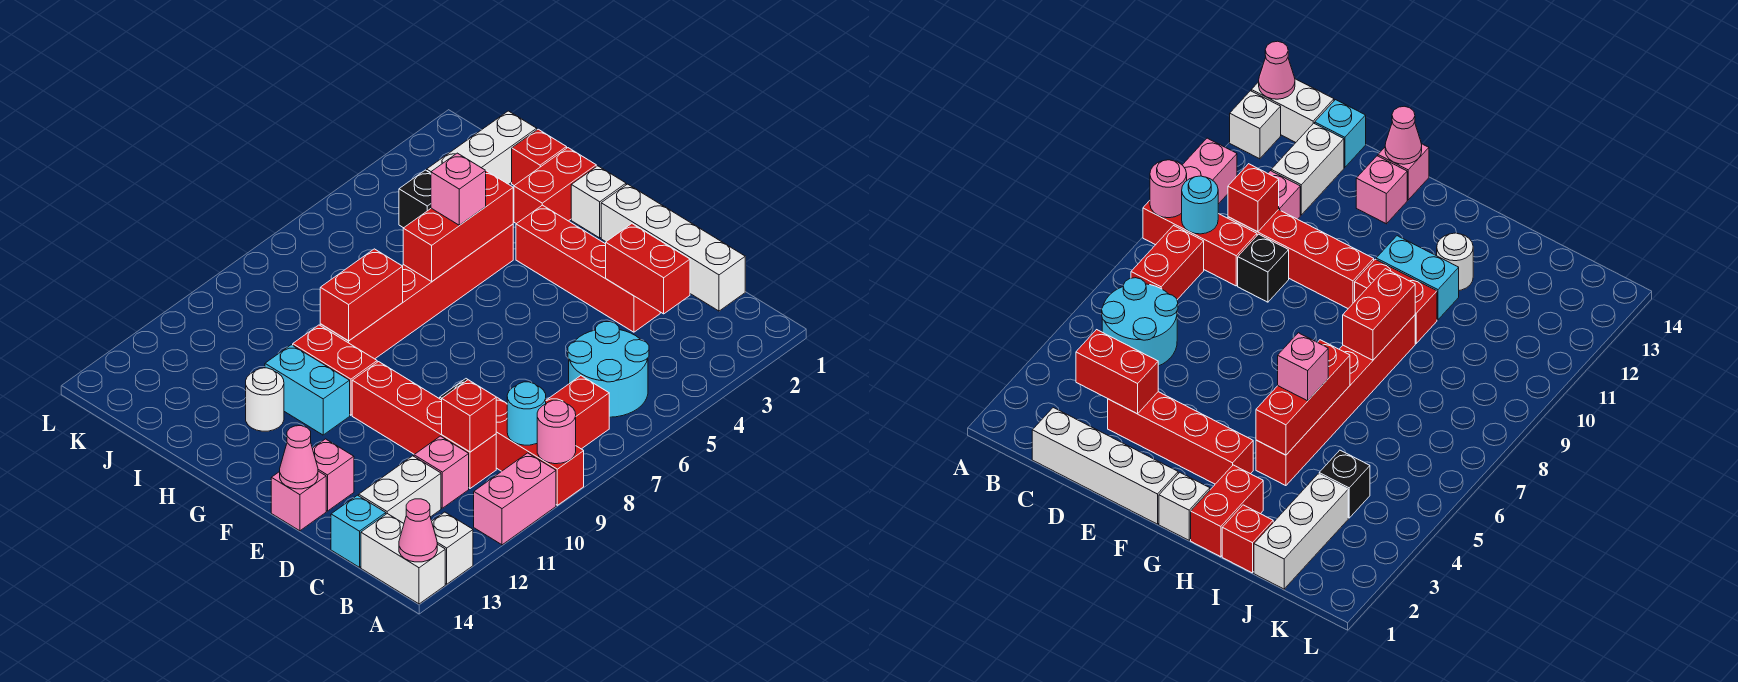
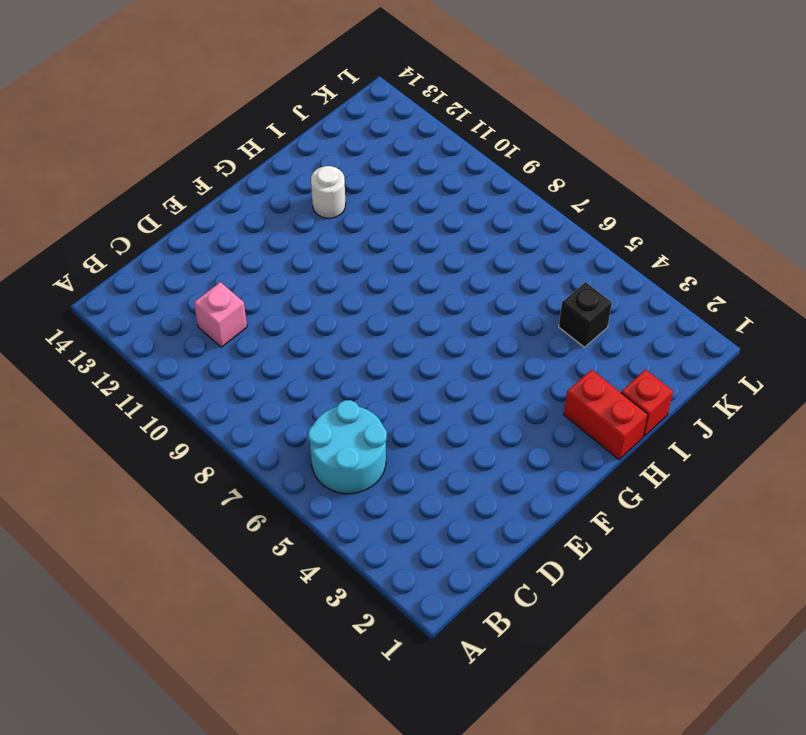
none -> red 1x3 brick [496,397,584,505]
none -> pink 1x2 brick [474,453,556,545]
none -> white 1x1 brick [432,512,473,584]
none -> white 1x2 brick [361,514,445,604]

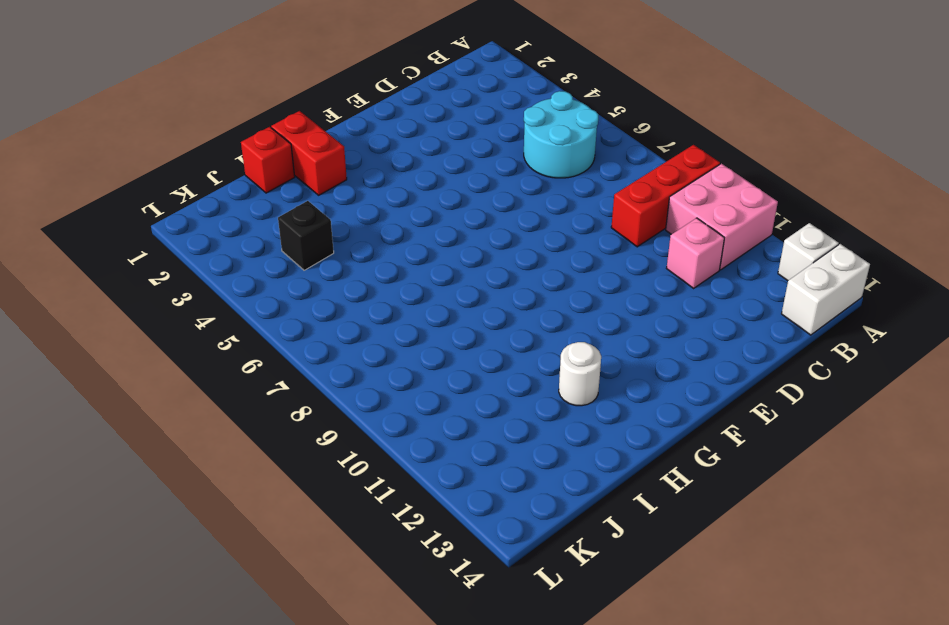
pink 2x2 brick [666,164,778,270] -> pink 1x2 brick [474,453,556,545]
none -> red 1x2 brick [546,376,609,449]
none -> white 1x4 brick [601,184,745,311]
none -> red 1x4 brick [352,362,496,488]
none -> white 1x2 brick [359,456,441,523]

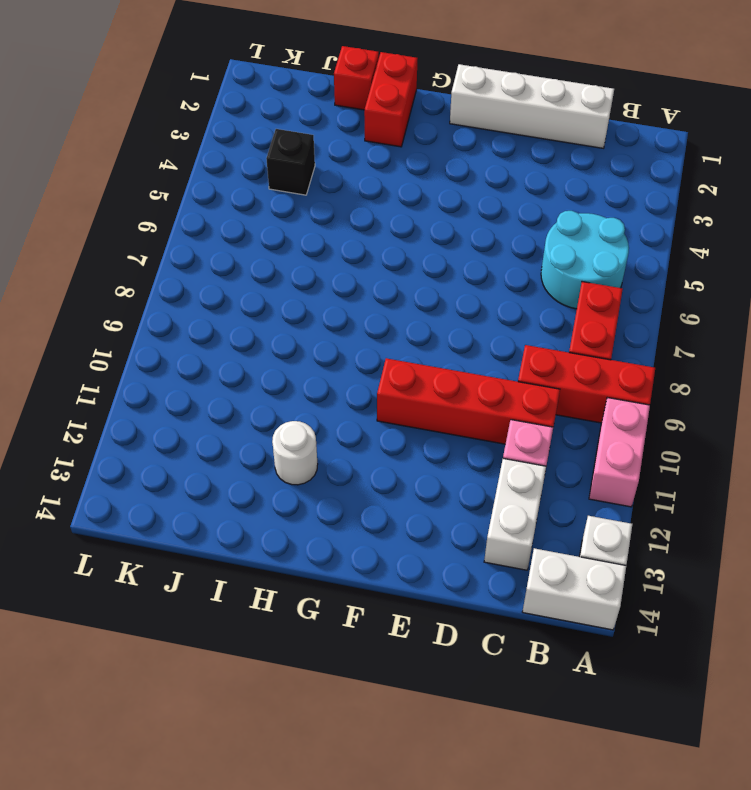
none -> cyan 1x1 brick [331,495,386,567]
none -> red 1x4 brick [516,205,660,332]
none -> black 1x1 brick [1238,234,1289,302]
none -> pink 1x1 brick [312,439,354,511]

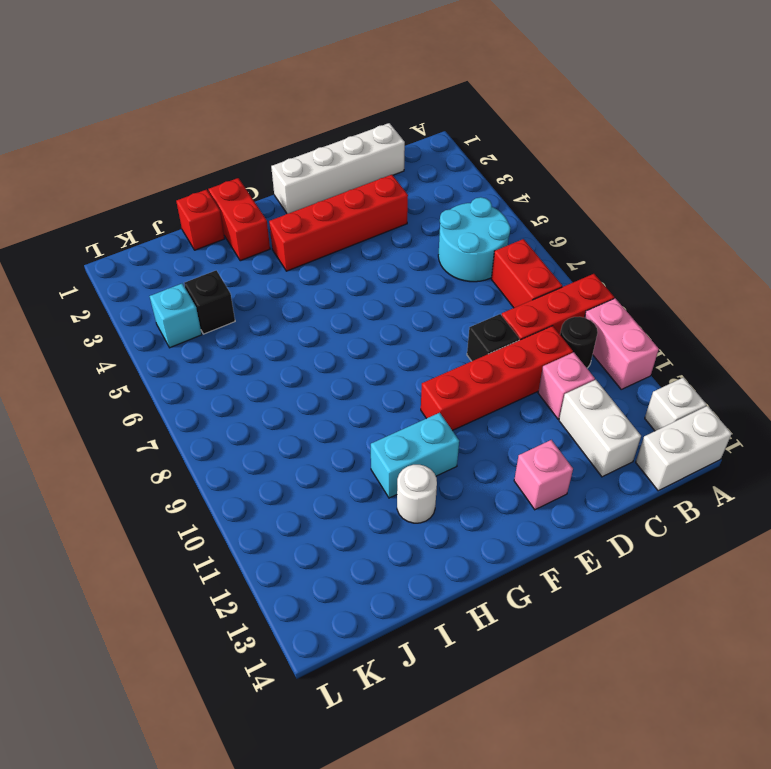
black 1x1 round brick [560,317,598,368] -> none
cyan 1x1 brick [150,284,202,348] -> cyan 1x1 brick moved to [331,495,386,567]
none -> pink 1x1 brick [271,471,326,531]
none -> white 1x1 brick [571,166,626,238]
none -> red 1x2 brick [293,325,377,415]
none -> red 1x6 brick [320,224,513,359]

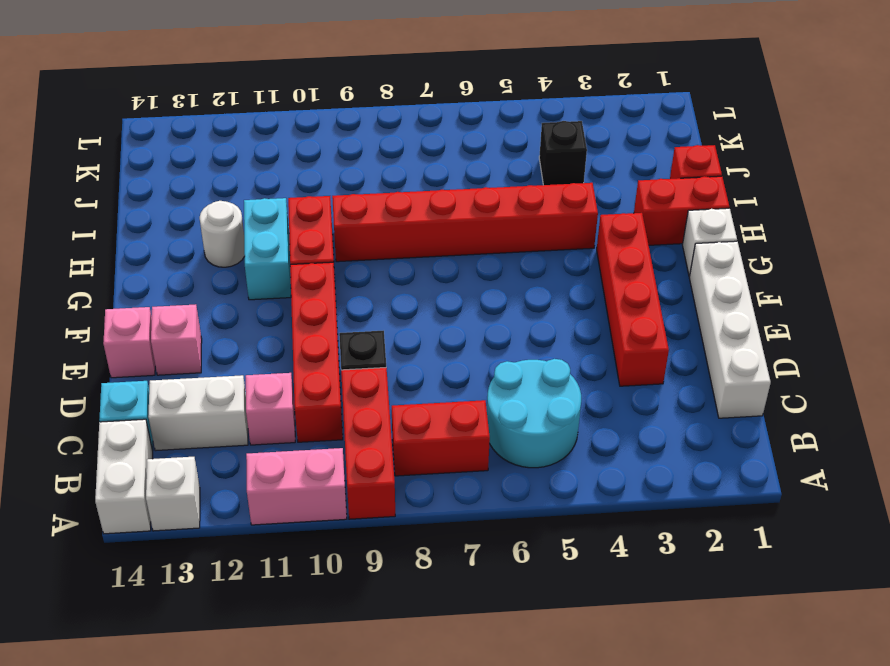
none -> white 1x3 brick [427,111,537,184]
none -> pink 1x1 round brick [537,400,576,464]
none -> pink 1x1 cone [399,499,437,562]
none -> cyan 1x1 round brick [507,382,546,445]

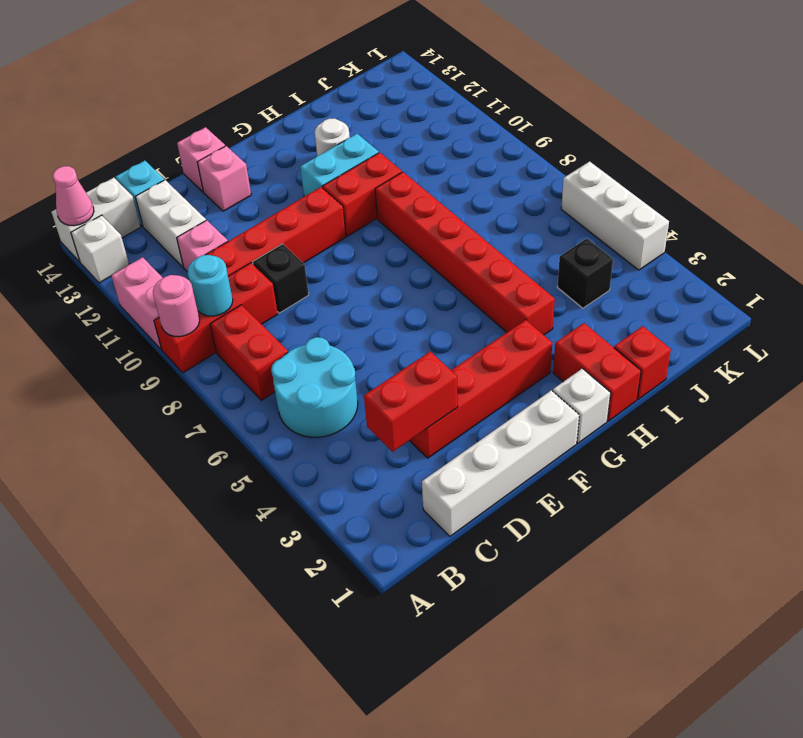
white 1x3 brick [561,162,669,270] -> white 1x3 brick moved to [427,111,537,184]
none -> red 1x1 brick [442,380,496,452]
none -> pink 1x1 cone [280,426,318,489]
none -> red 1x3 brick [403,171,513,281]
none -> red 1x2 brick [320,249,403,341]

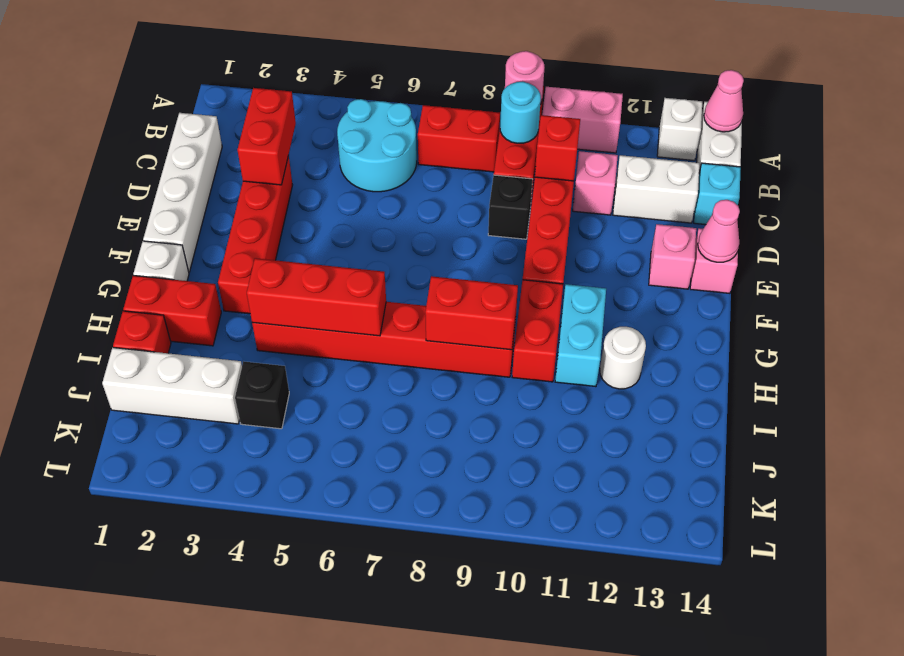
none -> pink 1x1 brick [431,153,486,225]

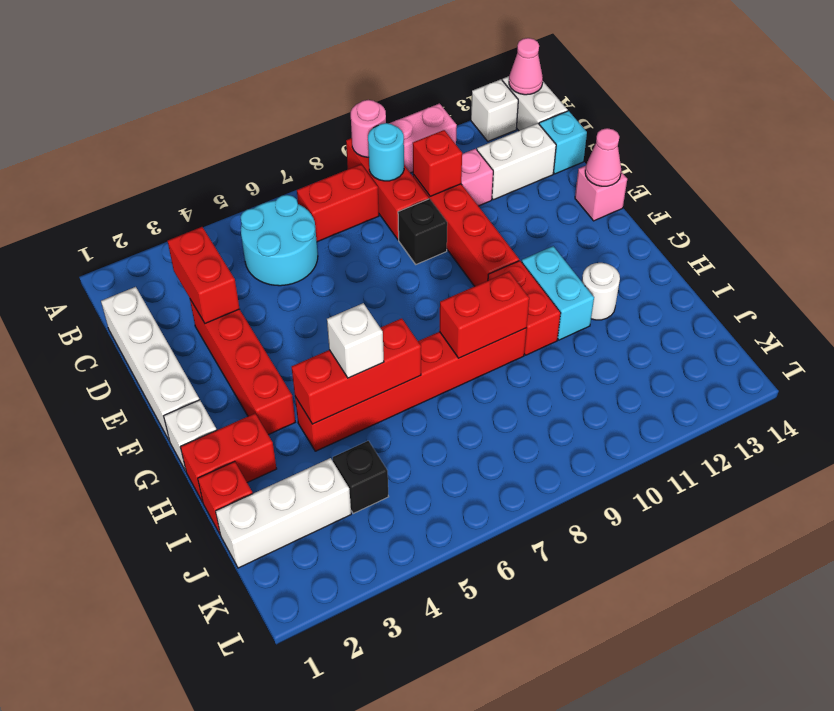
white 1x1 brick [327,303,384,378] -> pink 1x1 brick [431,153,486,225]
none -> pink 1x1 brick [312,439,354,511]

